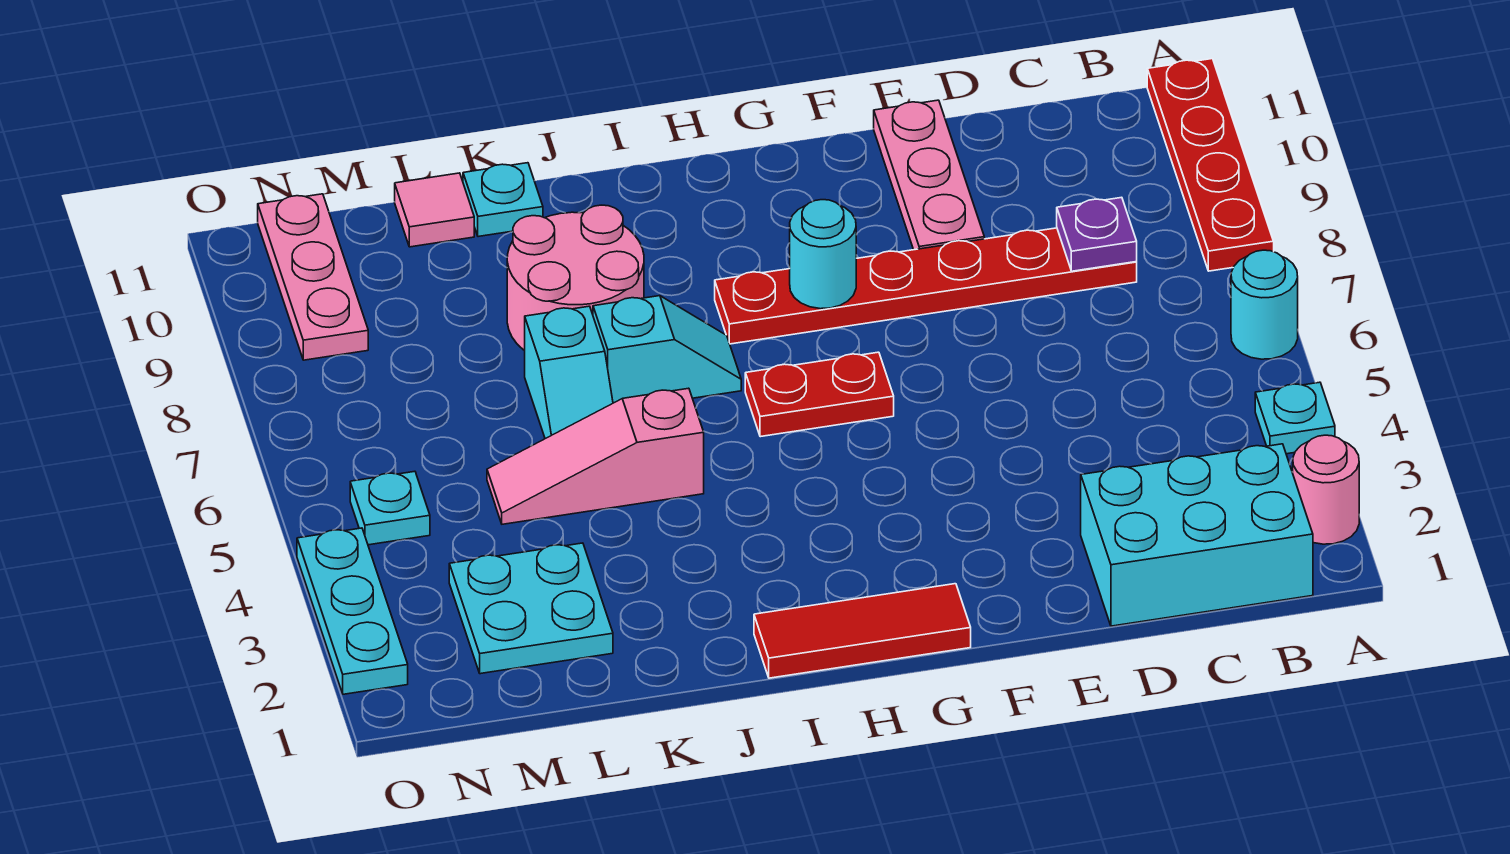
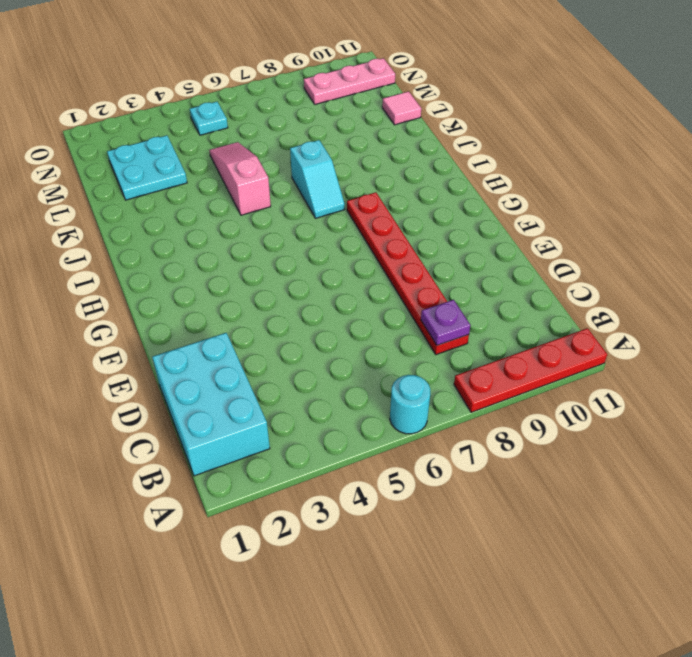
none -> pink 1x1 round brick [1292,435,1359,544]
none -> cyan 1x1 plate [1255,382,1335,454]
none -> pink 1x3 plate [874,100,984,250]

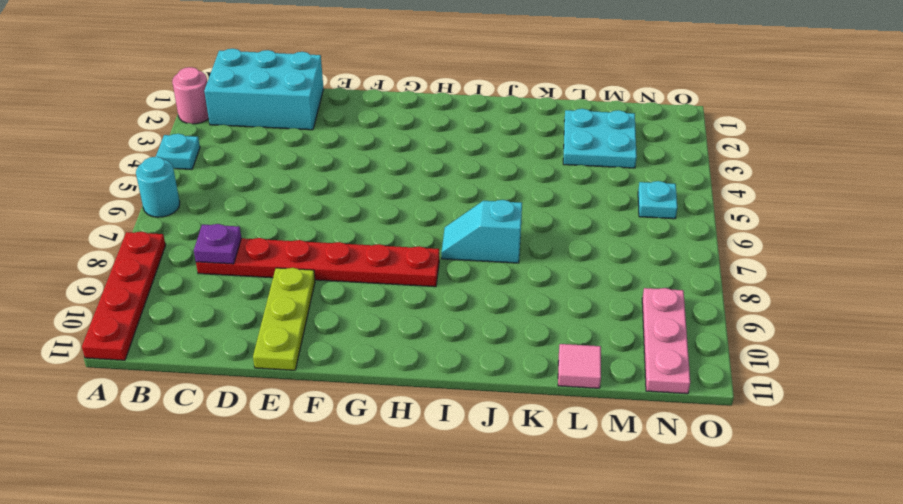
lime 1x3 plate [253,268,315,370] -> pink 1x3 plate [874,100,984,250]
none -> red 1x3 tile [754,584,971,678]
none -> red 1x2 plate [745,352,894,437]
none -> pink 1x3 slope [487,388,704,524]

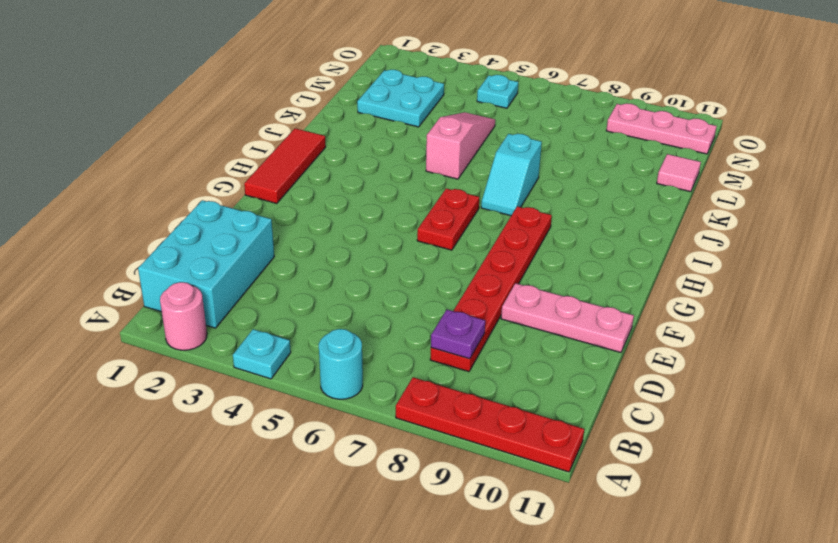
none -> pink 2x2 round brick [507,205,644,351]
none -> cyan 1x2 slope [525,306,613,439]
none -> cyan 1x1 plate [463,163,543,237]

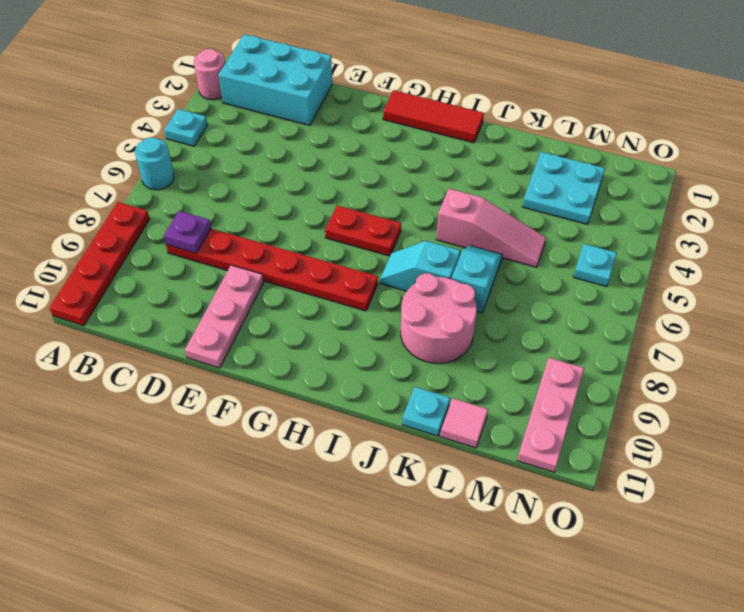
none -> cyan 1x3 plate [297,528,408,694]
none -> cyan 1x1 round brick [790,200,856,309]

